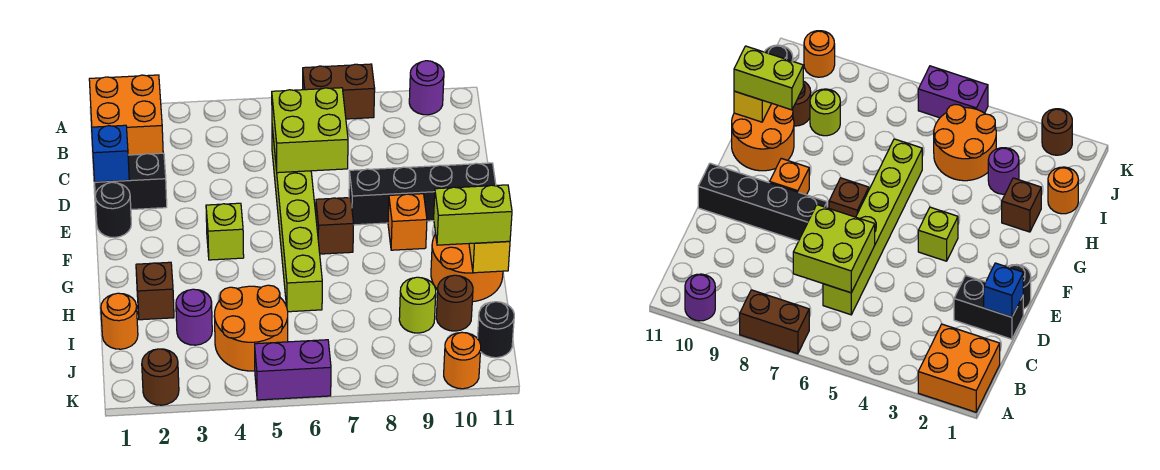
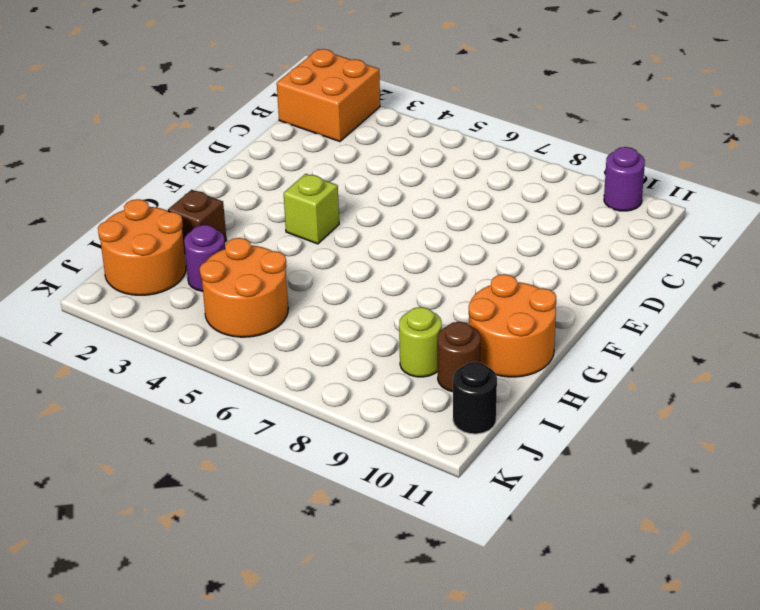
orange 2x2 round brick [98,199,186,295] -> orange 1x1 round brick [101,293,138,349]
none -> brown 1x2 brick [303,64,375,119]
none -> lime 1x6 brick [272,127,322,312]
none -> black 1x2 brick [95,153,167,210]

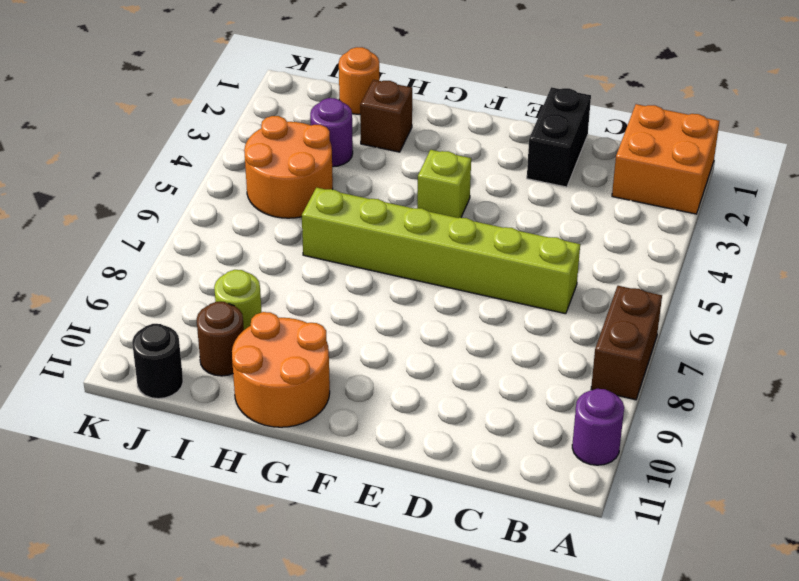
none -> black 1x1 round brick [95,182,131,237]
none -> black 1x4 brick [349,163,496,225]
none -> brown 1x1 brick [316,198,354,254]

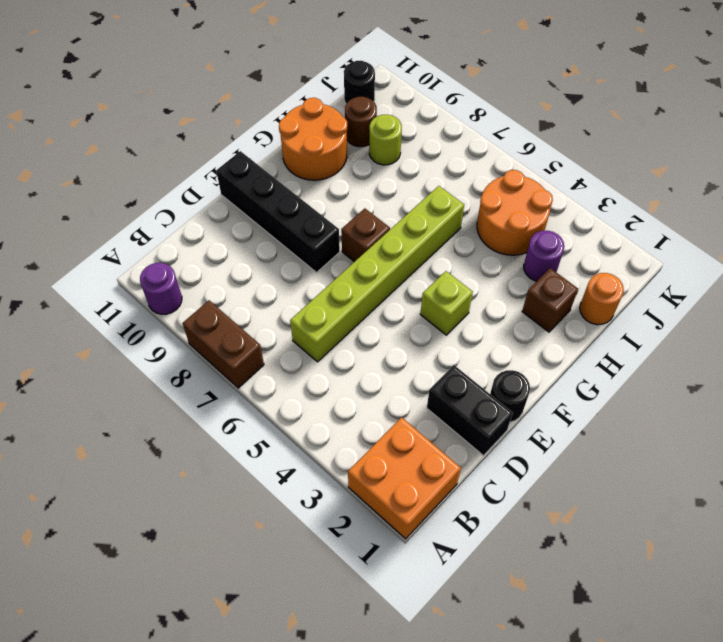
none -> orange 1x1 brick [388,194,427,250]
none -> brown 1x1 round brick [142,349,179,405]
none -> purple 1x2 brick [255,340,331,400]

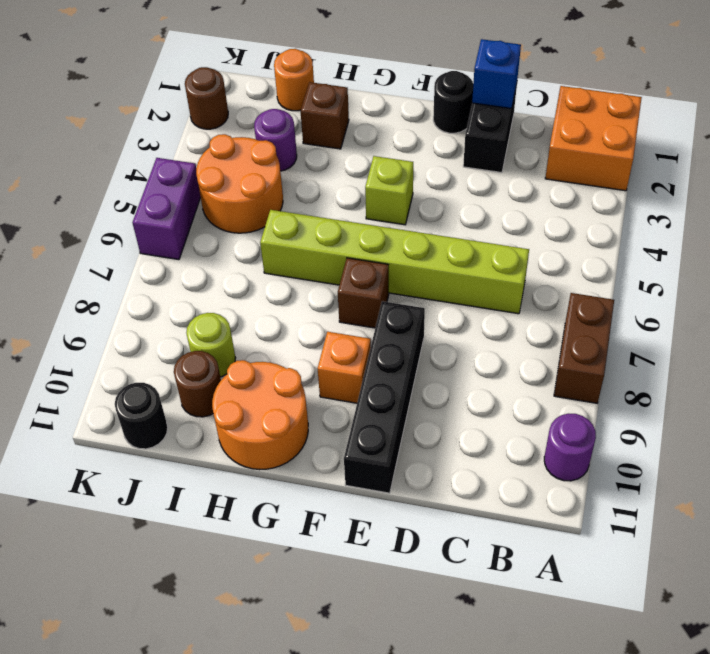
none -> orange 1x1 round brick [444,332,481,389]
none -> lime 2x2 brick [272,88,348,173]
none -> yellow 1x1 brick [469,241,510,273]

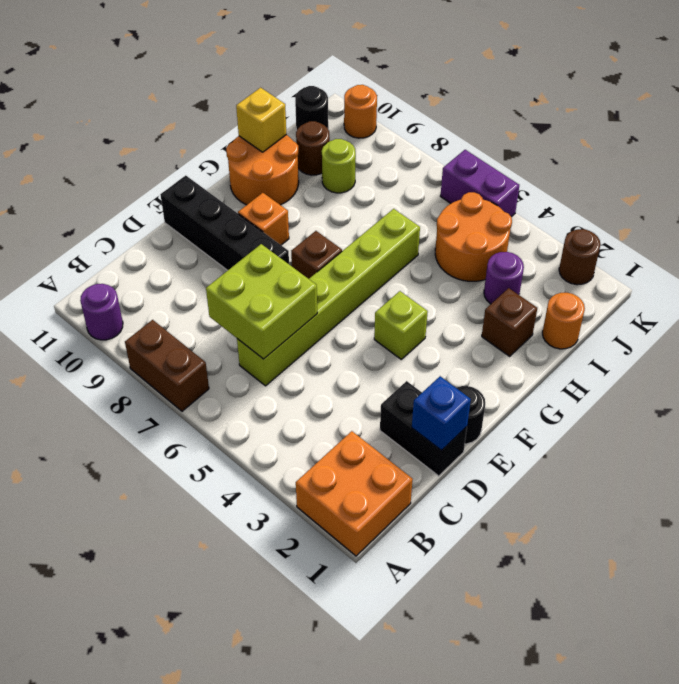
none -> lime 1x2 brick [434,185,512,245]

